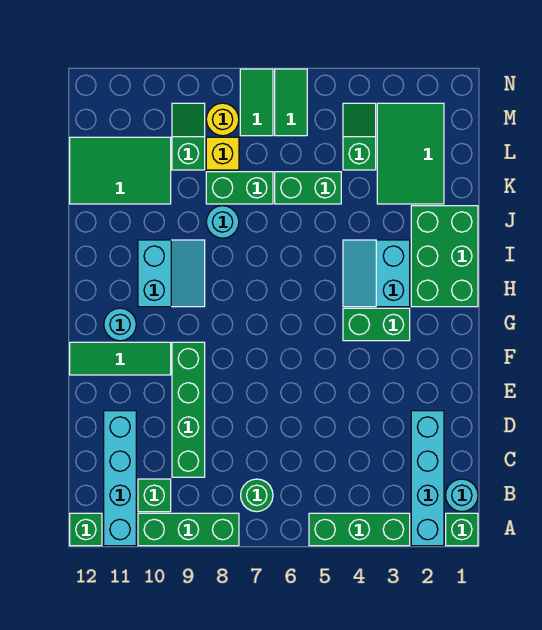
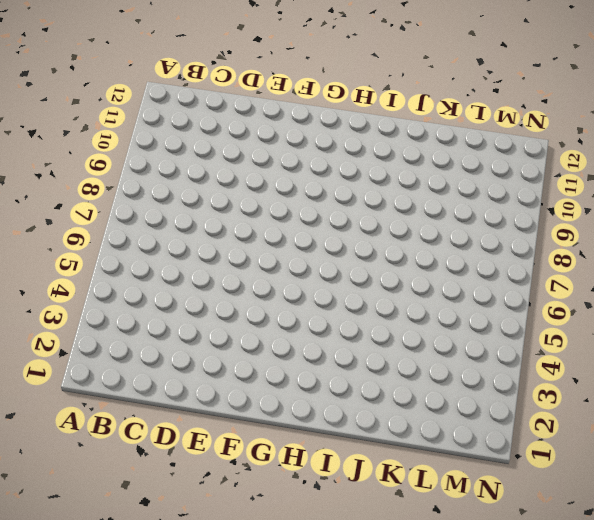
none -> green 1x1 brick [446,513,478,546]
none -> cyan 1x4 brick [411,411,444,546]
none -> green 1x3 brick [309,513,410,546]

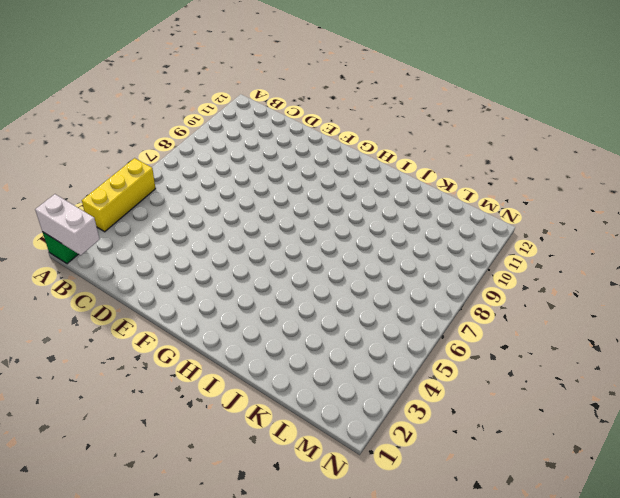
white 1x2 brick [35,194,100,255] -> none
yellow 1x3 brick [82,158,156,232] -> green 1x3 brick [309,513,410,546]
none -> cyan 1x4 brick [411,411,444,546]
none -> green 1x3 brick [138,513,239,546]
none -> cyan 1x4 brick [104,411,136,546]

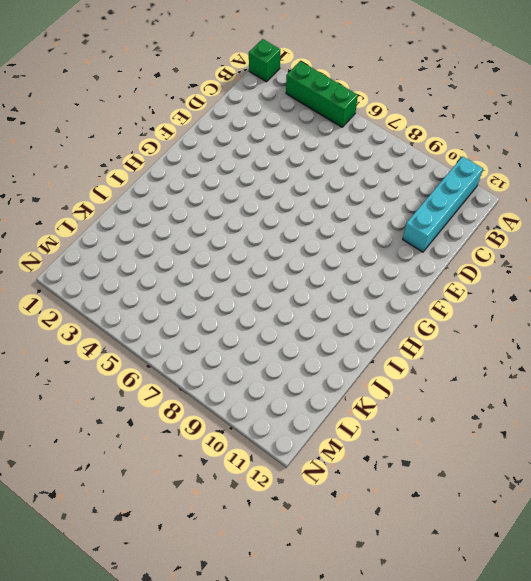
none -> cyan 1x4 brick [411,411,444,546]
none -> green 1x3 brick [138,513,239,546]
none -> green 1x1 brick [70,513,102,546]

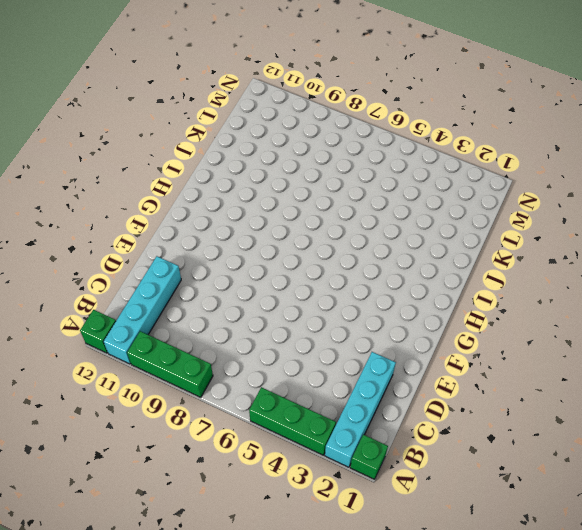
none -> cyan 1x1 round brick [446,479,478,512]
none -> green 1x1 round brick [241,479,273,512]
none -> green 1x1 brick [138,479,171,512]

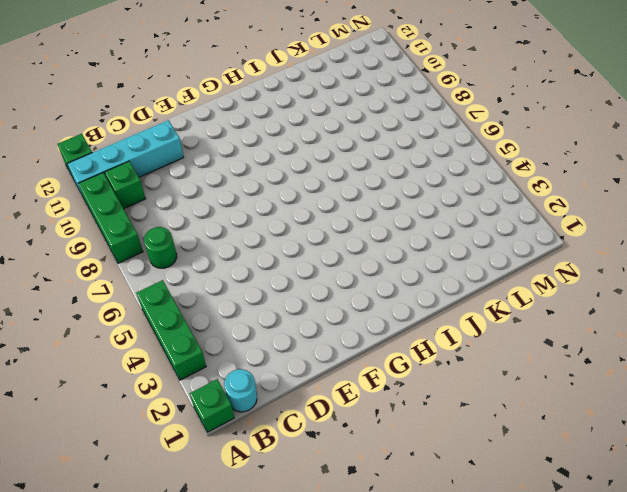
none -> cyan 1x4 brick [411,411,444,546]
none -> green 1x4 brick [172,342,205,477]
none -> green 1x3 tile [70,342,171,375]

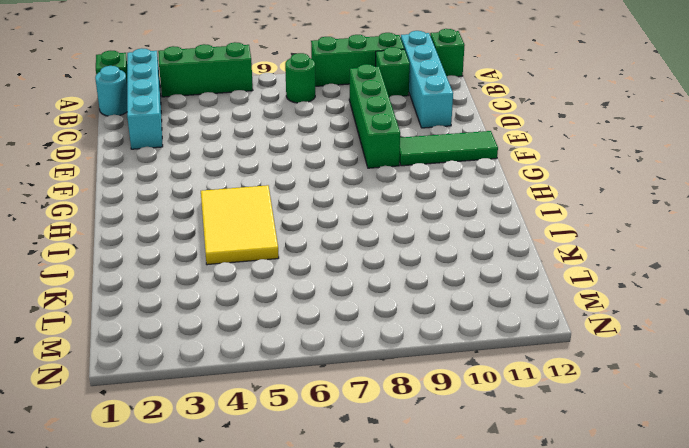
yellow 2x3 tile [201,185,279,265] -> cyan 2x2 slope [343,240,410,307]
none -> green 1x2 brick [343,308,410,341]
none -> cyan 1x1 round brick [104,308,136,341]
none -> green 2x3 brick [411,206,478,307]

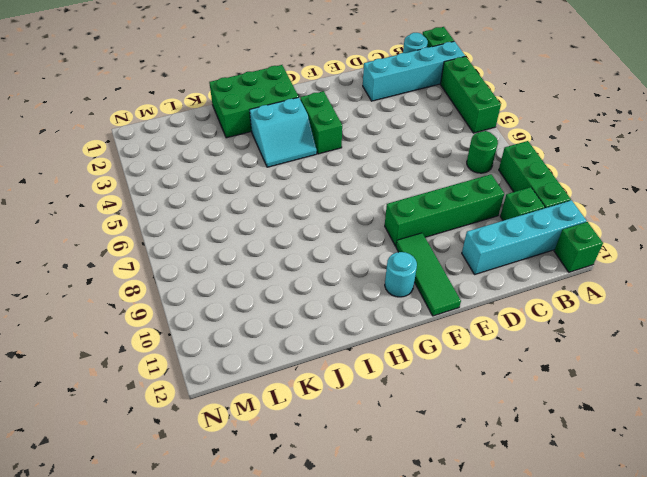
none -> cyan 2x2 slope [138,240,205,307]
none -> cyan 1x1 round brick [206,206,239,238]
none -> green 2x3 tile [377,103,444,204]

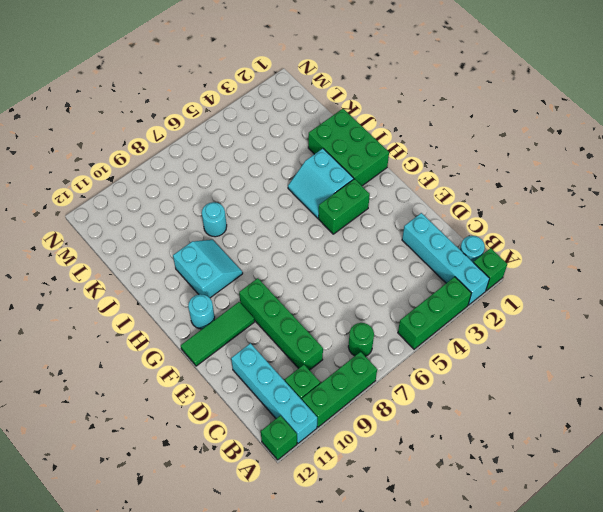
none -> green 2x3 tile [377,103,444,204]
none -> green 1x2 brick [275,172,341,204]
none -> green 1x2 brick [206,172,273,204]

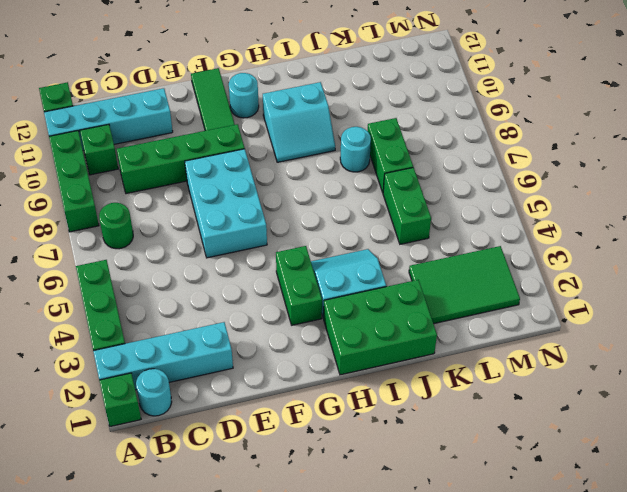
cyan 2x3 brick [185,149,267,258] -> none
none -> green 2x3 tile [70,137,171,204]
none -> green 1x2 slope [343,103,376,170]
none -> yellow 1x1 brick [206,137,239,170]

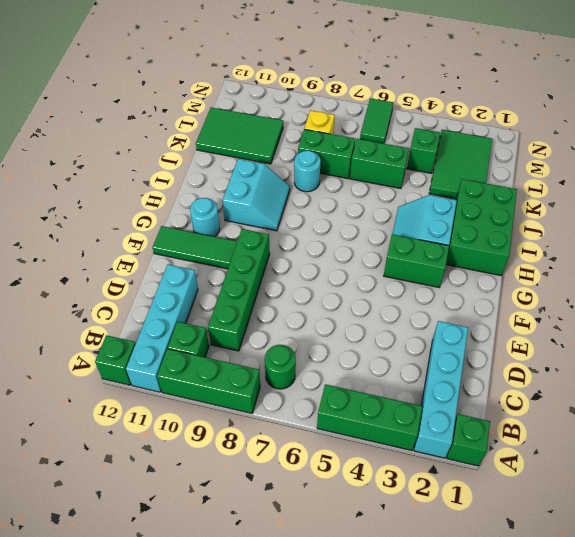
none -> cyan 1x1 round brick [446,479,478,512]
none -> green 1x2 slope [172,103,205,170]
none -> green 1x2 tile [240,69,273,136]

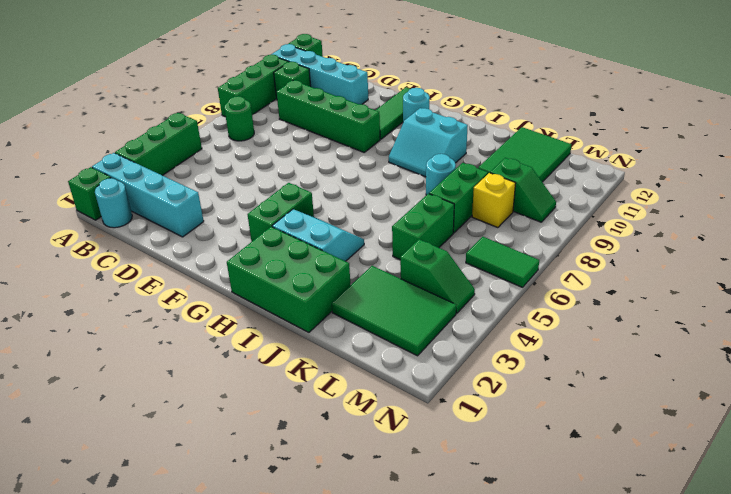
none -> green 1x2 tile [240,69,273,136]
none -> yellow 1x1 round brick [206,103,239,136]

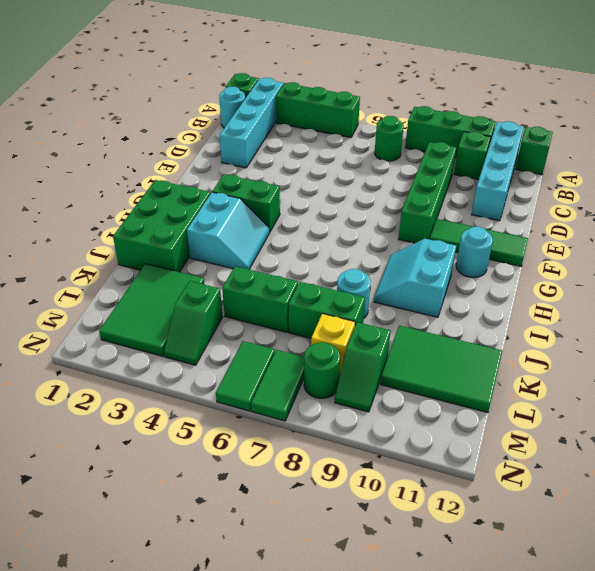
green 1x1 round brick [304,342,340,398] -> yellow 1x1 round brick [206,103,239,136]

